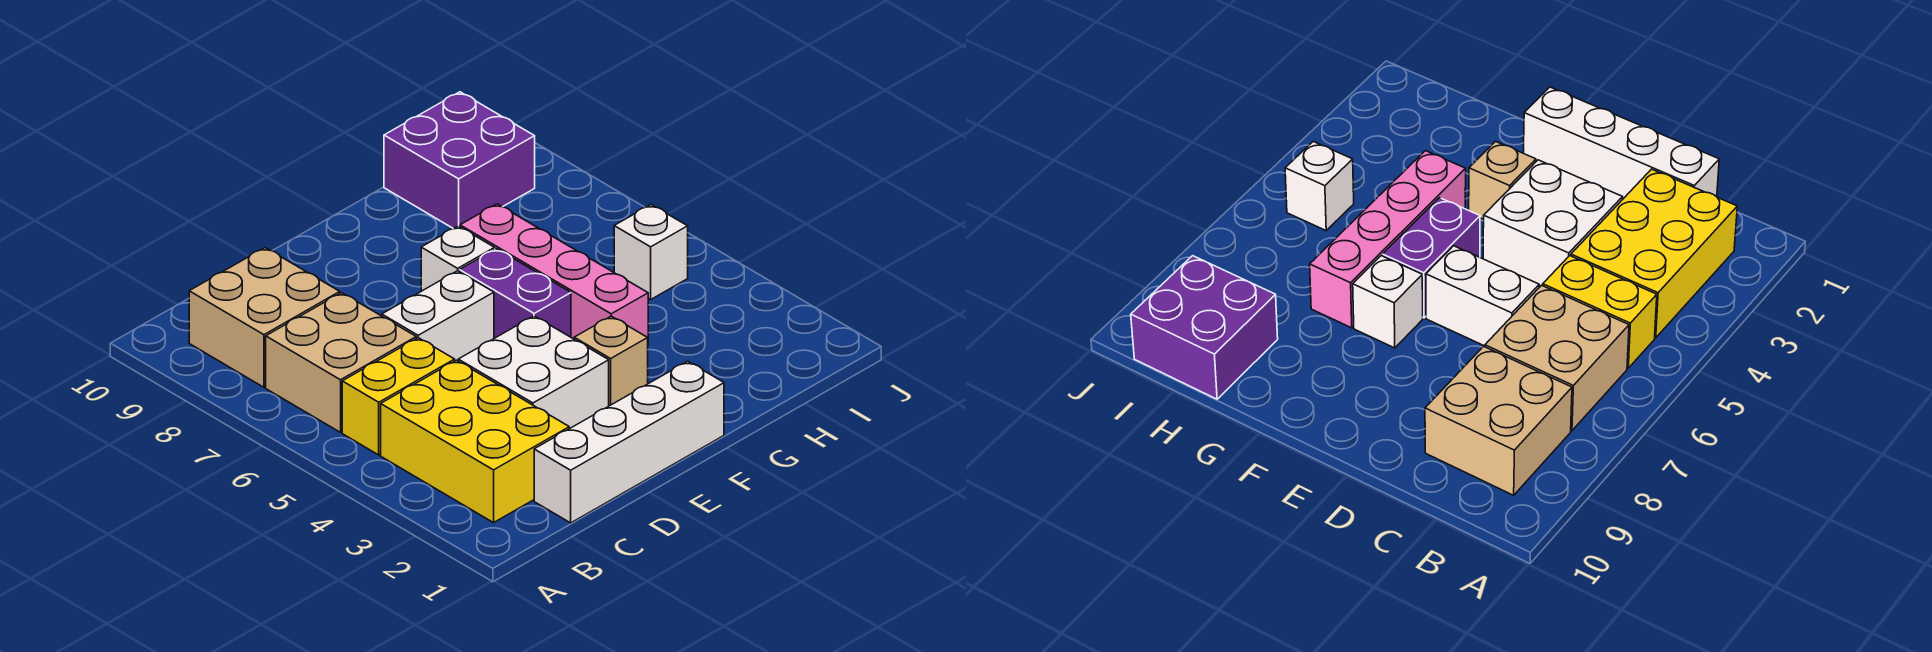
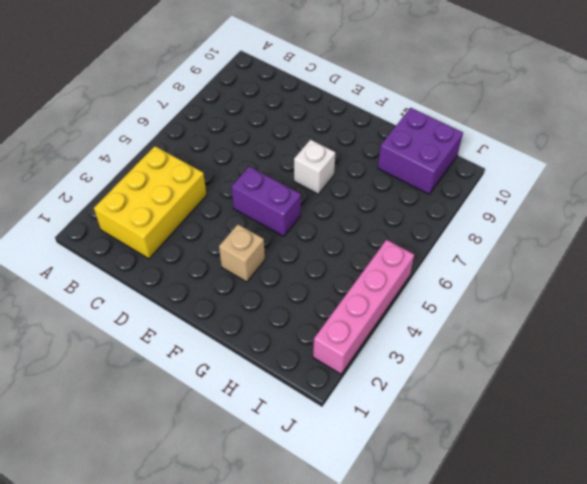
purple 1x2 brick [231,167,301,237] -> purple 1x2 brick turned to [459,249,571,338]
pink 1x4 brick [313,240,414,374] -> pink 1x4 brick moved to [460,204,648,339]
none -> yellow 1x2 brick [342,338,455,455]
none -> tan 2x2 brick [266,293,416,432]
none -> tan 2x2 brick [189,248,340,387]

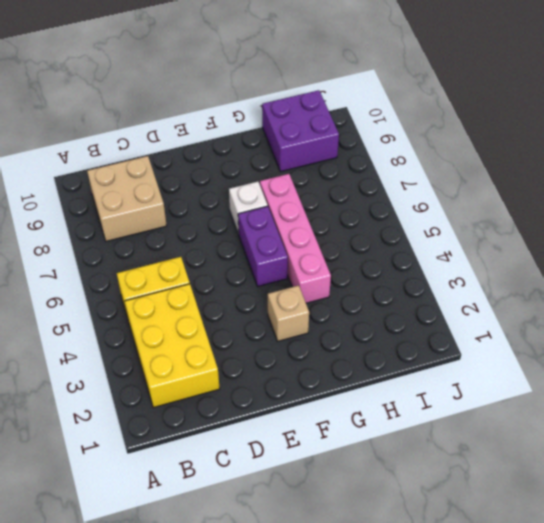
none -> tan 2x2 brick [266,293,416,432]
none -> white 1x4 brick [534,361,724,523]
none -> white 2x2 brick [458,316,609,429]

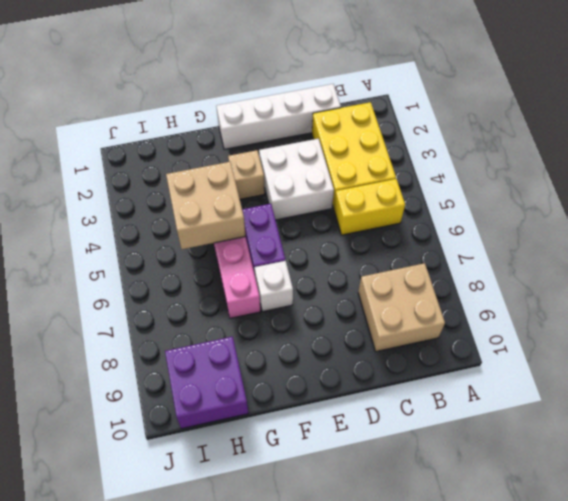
tan 2x2 brick [166,162,246,249] -> tan 2x2 brick moved to [266,293,416,432]
none -> white 1x2 brick [382,271,494,361]
none -> white 1x1 brick [614,205,688,299]

